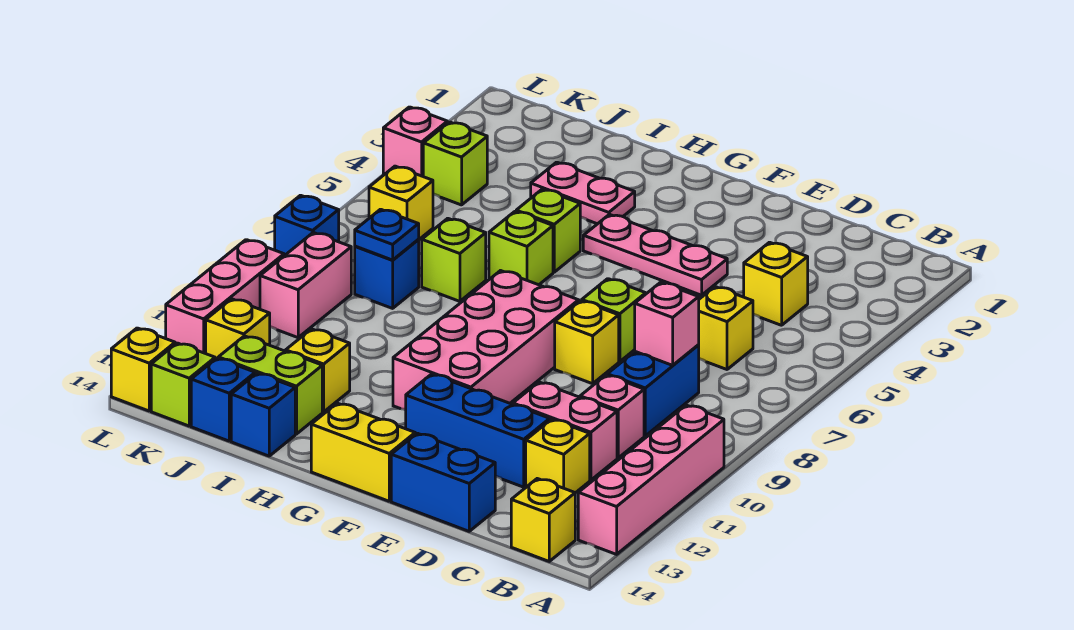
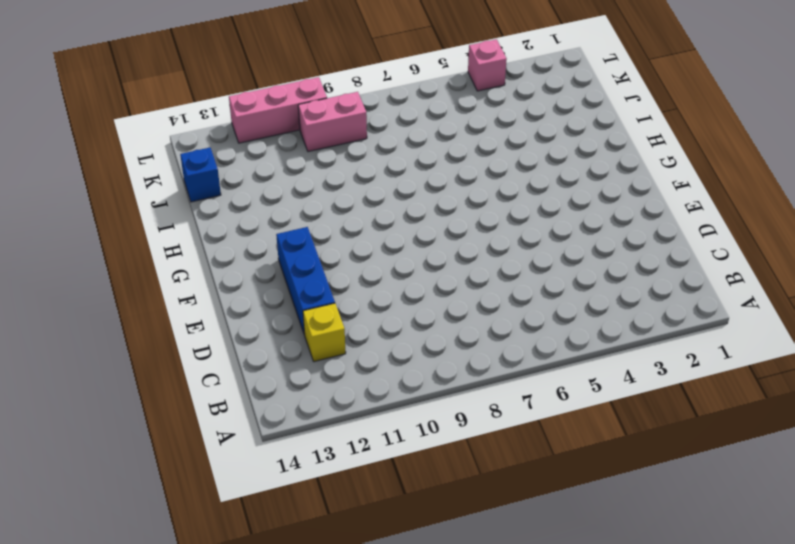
none -> pink 1x4 brick [578,405,724,554]
none -> yellow 1x1 brick [511,479,575,561]
none -> yellow 1x1 brick [744,242,808,325]
none -> yellow 1x1 brick [699,287,753,369]

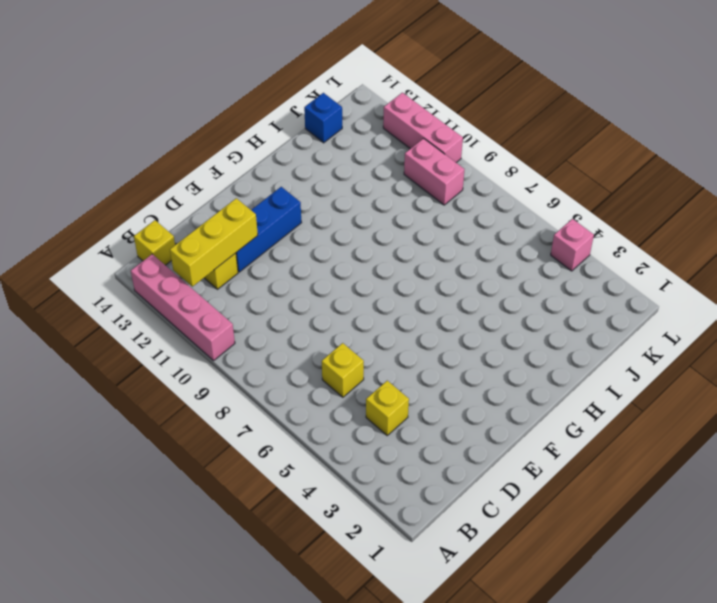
yellow 1x3 brick [170,198,258,287] -> none
none -> blue 1x2 brick [607,345,699,436]
none -> pink 1x1 brick [580,375,644,458]
none -> pink 1x2 brick [513,382,617,480]
none -> blue 1x2 brick [391,433,495,531]

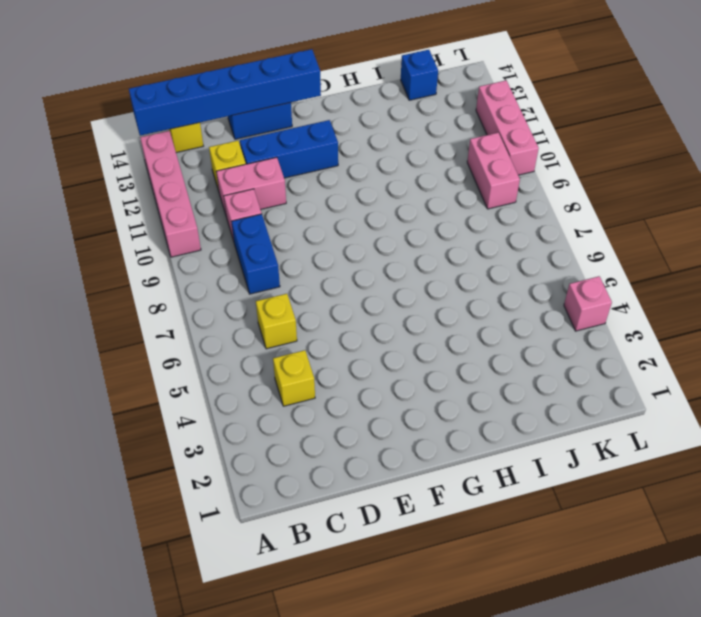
blue 1x6 brick [129,49,321,136] -> none
none -> pink 1x3 plate [583,214,727,295]
none -> lime 1x1 brick [582,279,646,362]
none -> yellow 1x1 brick [555,301,619,384]
none -> pink 2x4 brick [393,271,579,410]

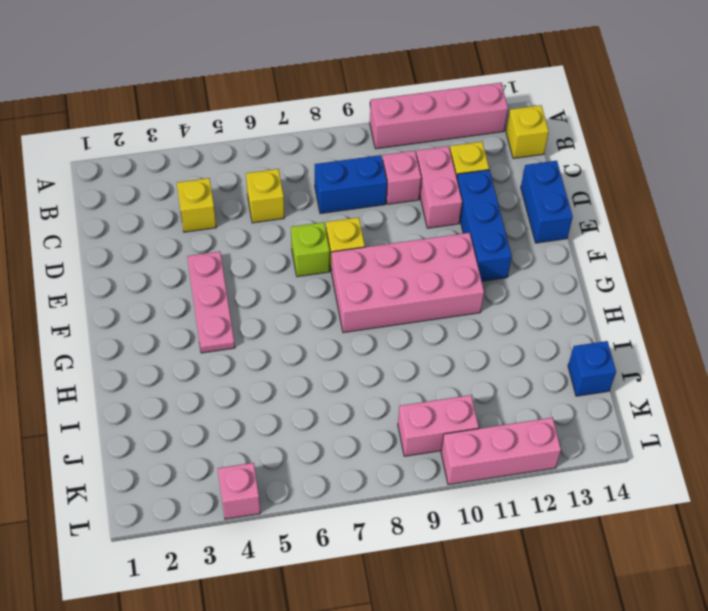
none -> yellow 1x2 brick [311,403,415,501]
none -> pink 1x2 plate [531,162,635,224]
none -> lime 1x1 brick [516,189,580,272]
none -> lime 1x1 brick [489,211,553,285]

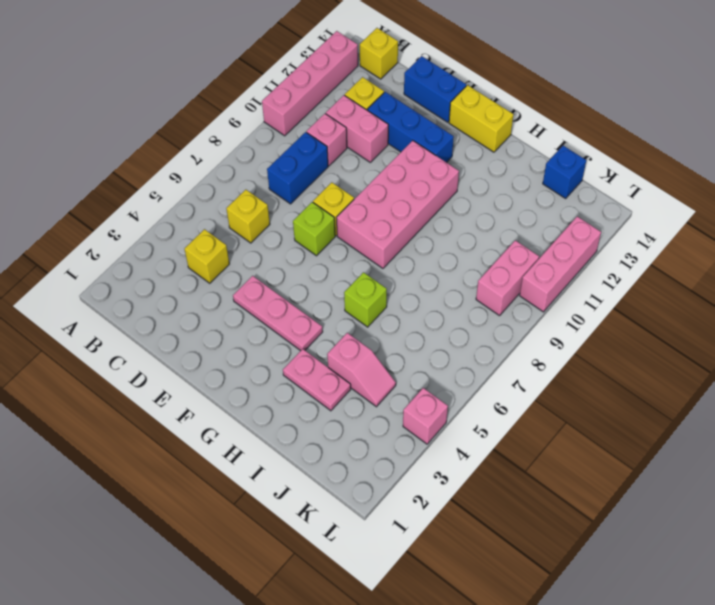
pink 1x2 slope [327,333,396,407] -> none
none -> lime 1x1 brick [516,189,580,272]
none -> lime 1x1 brick [422,218,486,301]
none -> yellow 1x1 brick [286,329,350,412]
none -> lime 1x2 brick [218,336,322,434]

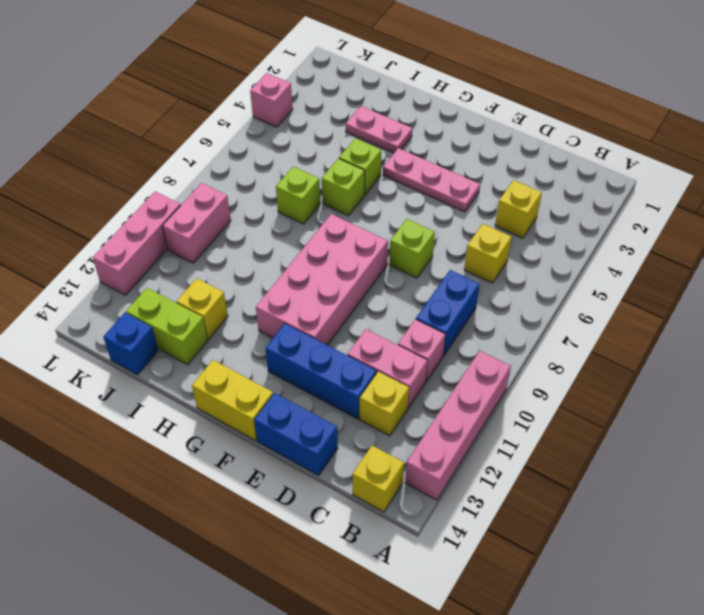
none -> yellow 1x1 brick [555,301,619,384]
none -> blue 1x1 brick [231,373,295,456]
none -> blue 1x1 brick [355,240,419,308]
none -> lime 1x1 brick [423,122,487,205]

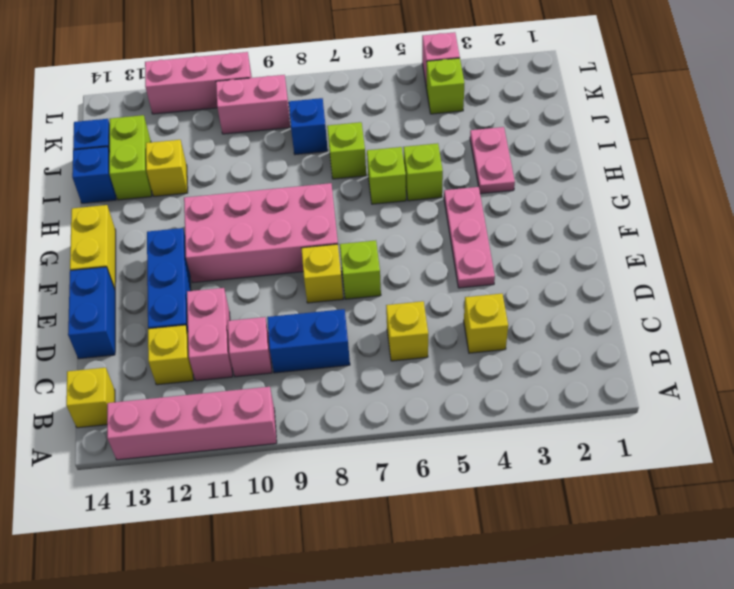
none -> yellow 1x1 brick [369,166,433,240]
none -> yellow 1x1 brick [206,299,270,359]
none -> lime 1x1 brick [151,343,215,426]
none -> blue 1x1 brick [275,195,339,256]

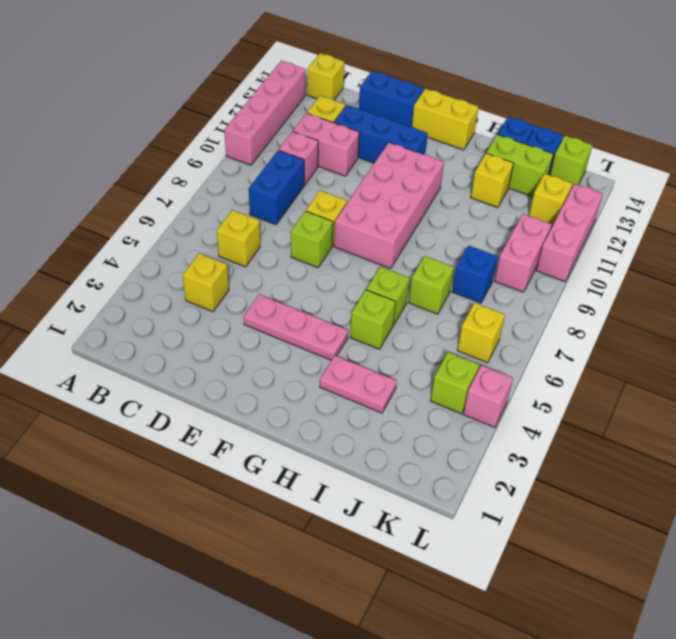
none -> blue 1x1 brick [275,195,339,256]
none -> yellow 1x1 brick [111,328,175,411]
none -> pink 1x1 brick [635,282,699,365]
none -> blue 1x1 plate [355,209,419,260]

